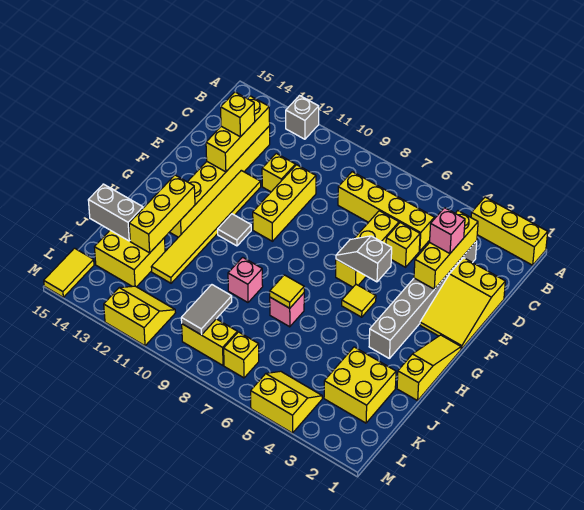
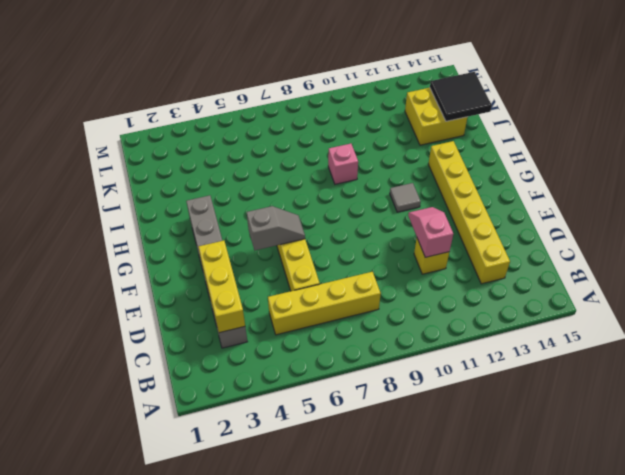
pink 1x2 slope [408,207,453,257] -> none
black 2x2 tile [430,72,492,121] -> grey 1x2 brick [88,184,143,241]
none -> yellow 1x3 brick [471,197,548,265]
none -> grey 1x1 brick [286,96,319,139]
none -> yellow 2x3 slope [420,258,505,349]
none -> yellow 1x1 brick [386,223,420,267]

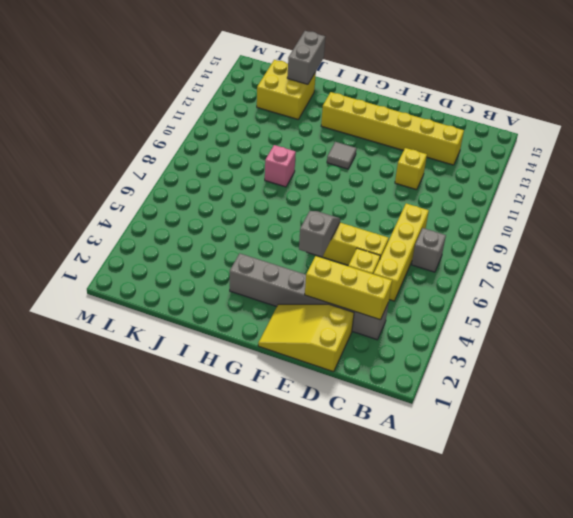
grey 1x1 brick [412,228,446,272] -> grey 1x1 brick moved to [286,96,319,139]
none -> yellow 1x3 brick [471,197,548,265]
none -> yellow 1x3 brick [253,165,316,241]
none -> yellow 1x6 tile [151,170,261,283]
none -> yellow 1x3 slope [397,335,461,401]

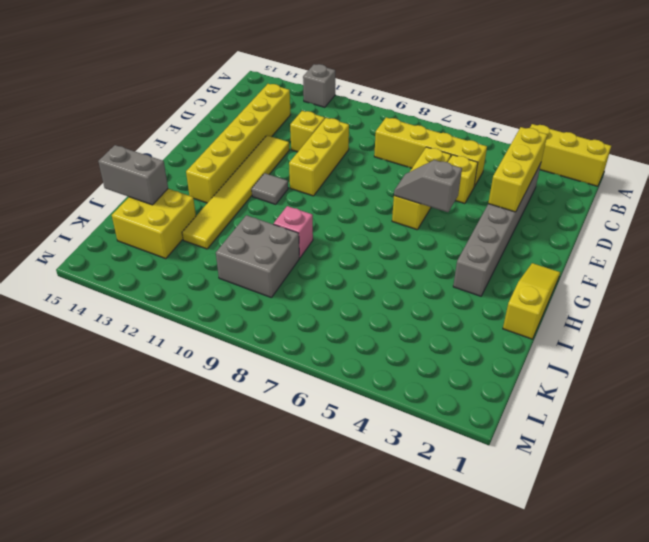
grey 2x2 brick [216,215,299,297] -> none
none -> yellow 2x3 slope [420,258,505,349]
none -> yellow 1x1 tile [342,284,376,317]
none -> pink 1x1 brick [270,293,304,327]
none -> yellow 2x2 brick [324,347,396,423]

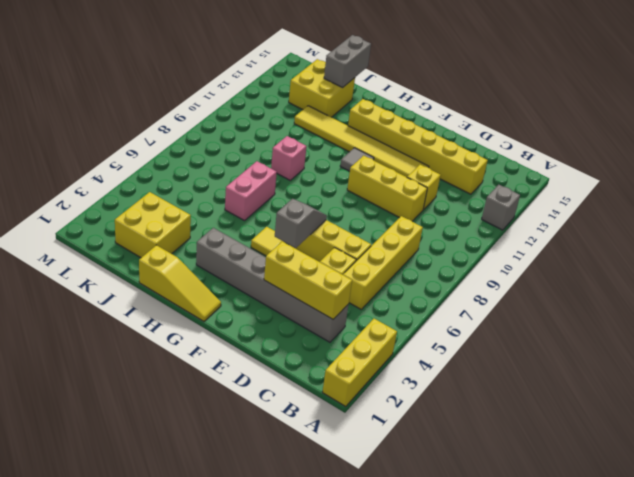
pink 1x2 brick [225,161,277,221] -> pink 1x1 brick [270,293,304,327]
none -> yellow 2x3 slope [420,258,505,349]
none -> yellow 2x2 slope [251,371,322,433]
none -> yellow 1x1 brick [224,332,259,378]
none -> yellow 1x2 brick [182,319,237,365]

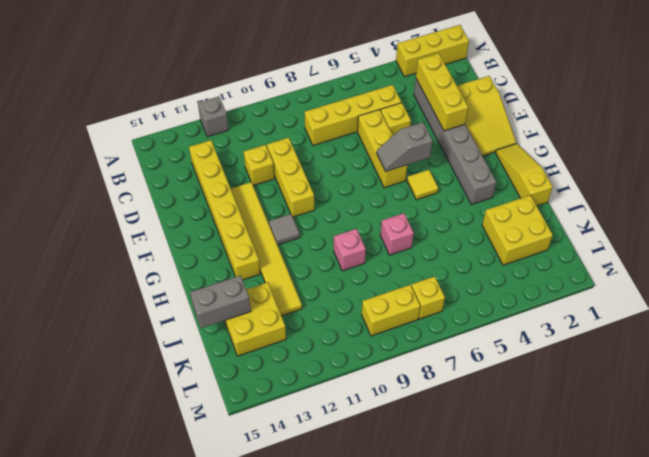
none -> yellow 2x2 slope [251,371,322,433]
none -> yellow 2x2 slope [104,286,175,346]
none -> yellow 1x2 tile [44,248,94,297]
none -> yellow 1x3 brick [206,96,270,172]

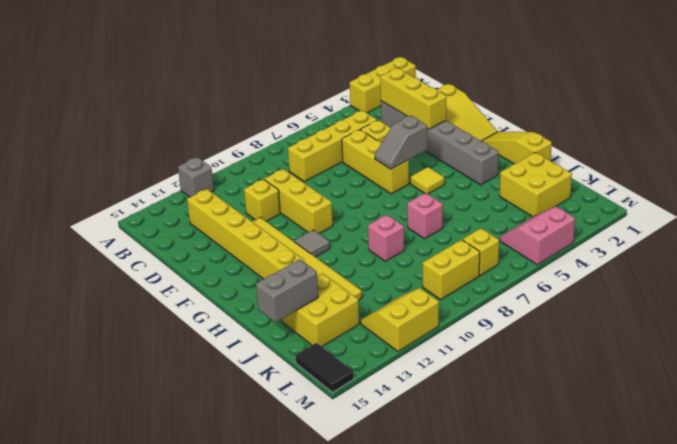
pink 2x2 slope [500,207,575,265] -> yellow 2x2 slope [251,371,322,433]
black 1x2 tile [295,343,354,392] -> yellow 1x2 tile [44,248,94,297]
none -> yellow 1x3 brick [206,96,270,172]
none -> yellow 1x3 brick [129,175,195,253]
none -> yellow 1x1 tile [270,275,304,308]
none -> grey 1x2 tile [181,285,232,335]

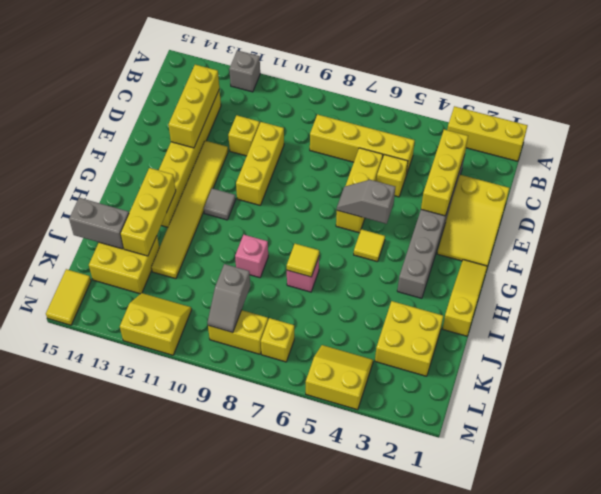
grey 1x2 slope [208,264,250,333] -> grey 1x2 tile [181,285,232,335]
none -> pink 1x1 brick [430,208,465,254]
none -> yellow 1x1 brick [221,92,255,137]

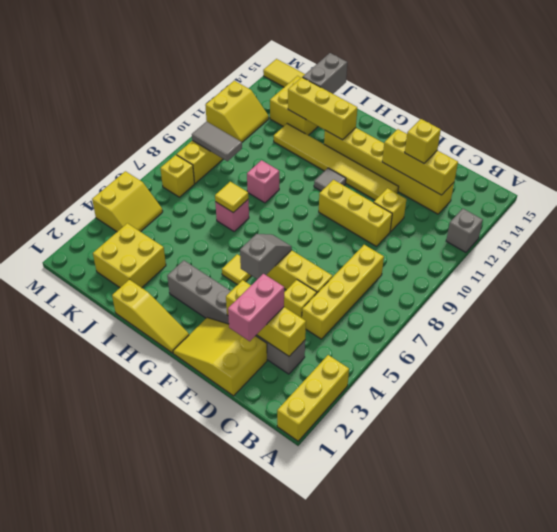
pink 1x2 brick [228,274,284,341] -> pink 1x1 brick [430,208,465,254]

